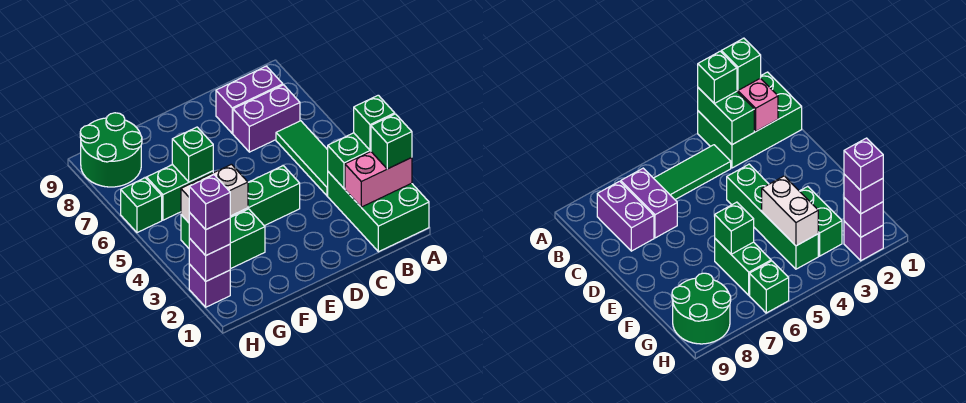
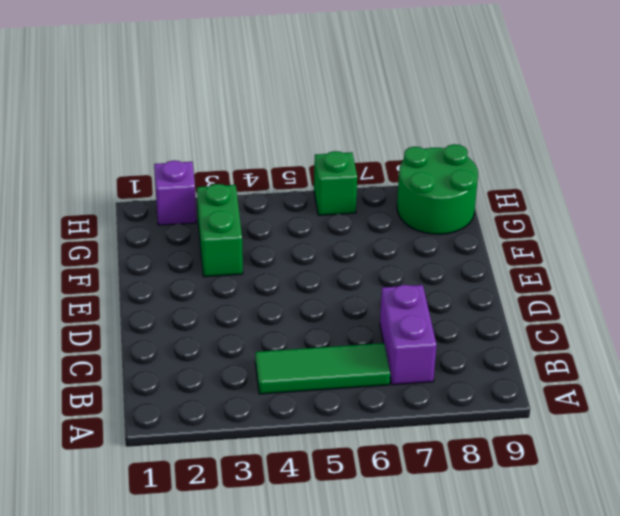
none -> green 2x3 brick [328,172,429,252]
none -> purple 1x2 brick [216,66,283,133]
none -> green 1x4 brick [181,166,300,248]

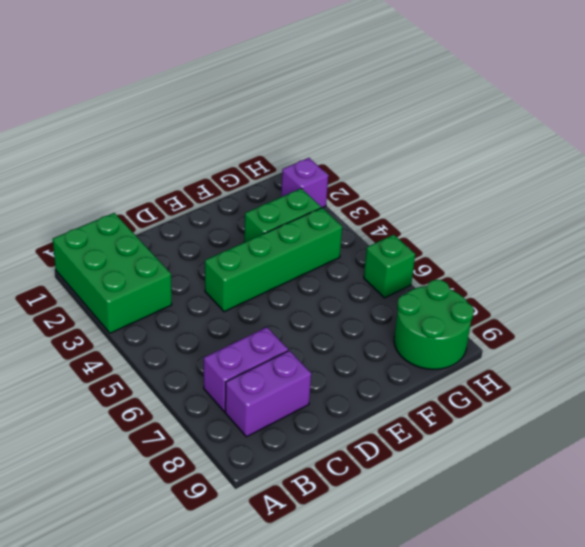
none -> green 1x3 tile [276,121,328,196]
none -> green 1x2 brick [147,165,213,220]
none -> pink 1x2 brick [345,152,412,207]

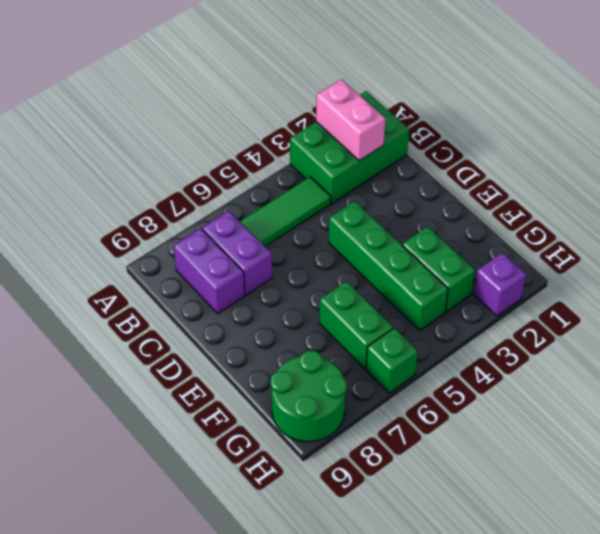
none -> green 1x2 brick [328,133,371,188]
none -> white 1x2 brick [181,164,248,222]
none -> green 1x1 brick [172,127,213,182]

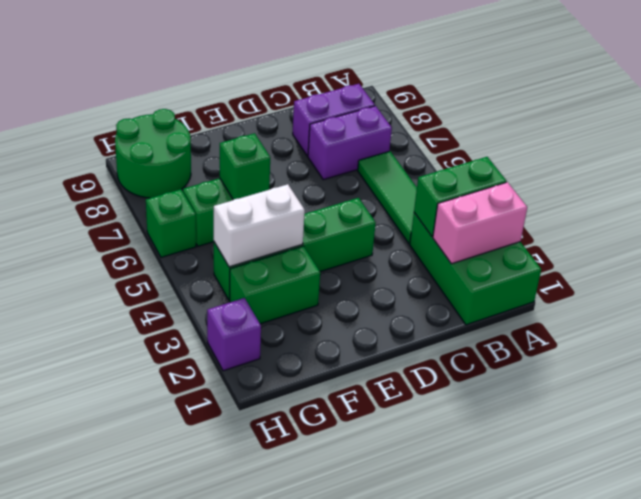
none -> purple 1x1 brick [189,238,230,281]
none -> green 1x1 brick [371,114,412,169]
none -> green 1x1 brick [354,95,395,150]

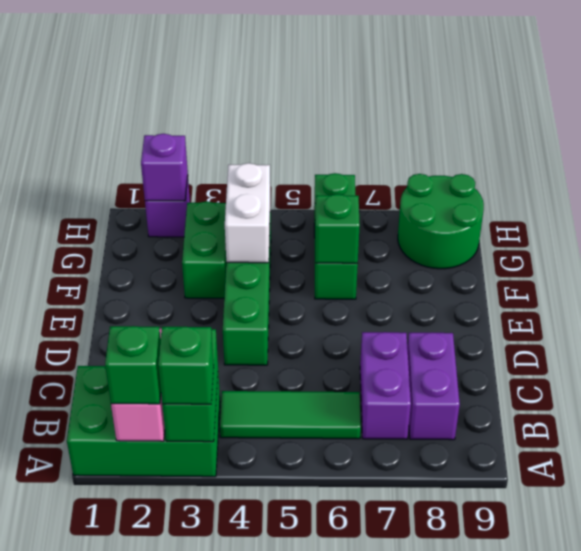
none -> purple 1x1 brick [189,213,230,255]
none -> purple 1x1 brick [189,175,230,229]

